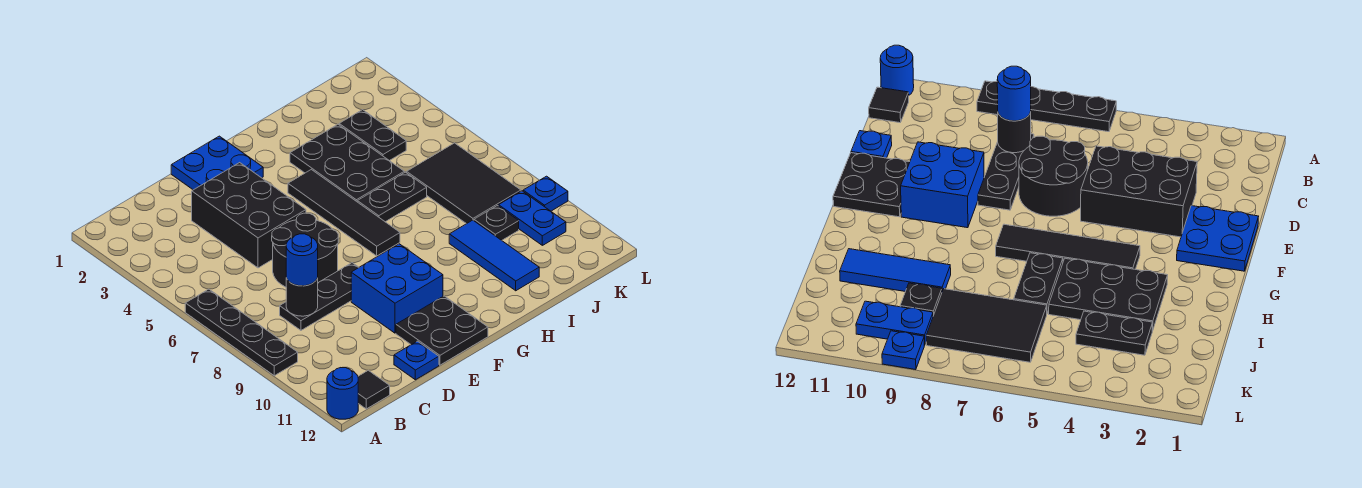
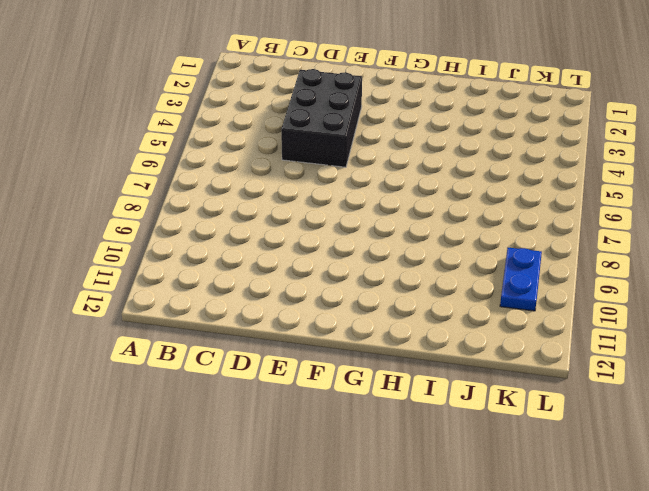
none -> black 1x4 plate [185,289,298,376]
none -> blue 1x1 round brick [327,368,358,419]
none -> black 1x1 tile [358,370,390,409]

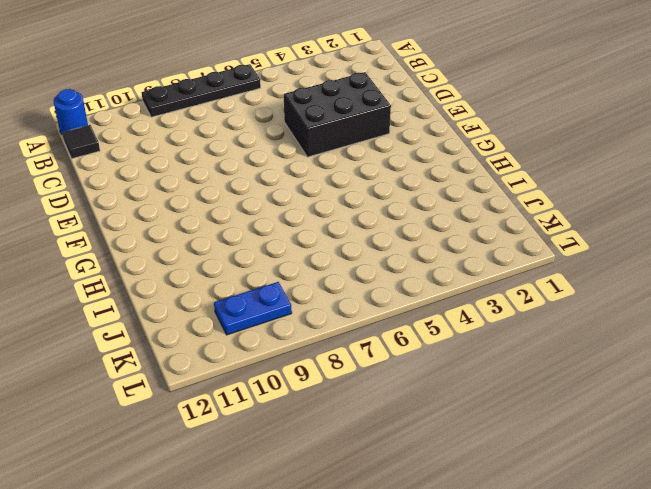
none -> black 1x3 plate [280,263,359,330]
none -> black 2x2 round brick [272,213,338,287]
none -> blue 1x1 plate [394,341,439,380]

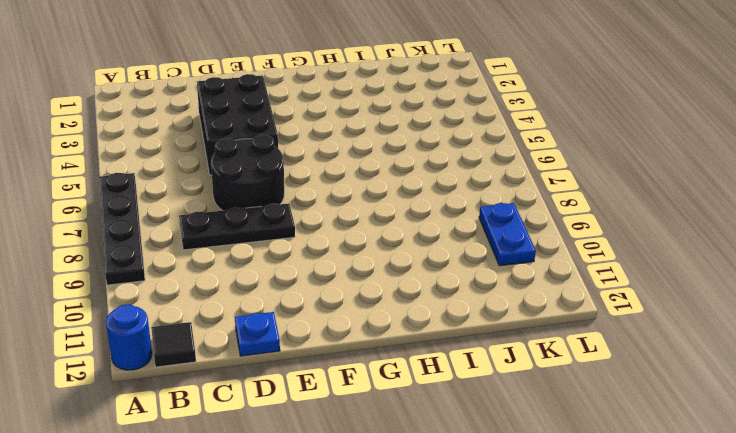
none -> blue 2x2 plate [171,136,263,190]
none -> blue 2x2 brick [351,244,443,333]
none -> black 2x2 plate [396,296,488,365]

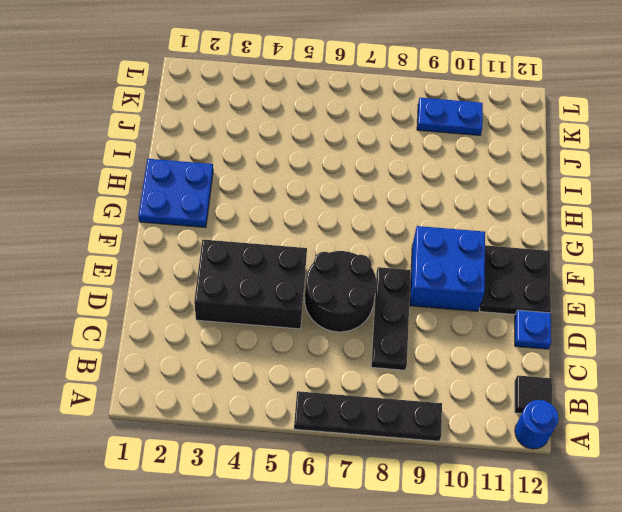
blue 2x2 plate [138,159,213,228] -> blue 2x2 plate moved to [171,136,263,190]
none -> black 1x4 tile [288,169,400,256]
none -> black 2x3 plate [290,124,404,201]
none -> black 1x2 plate [357,172,427,222]

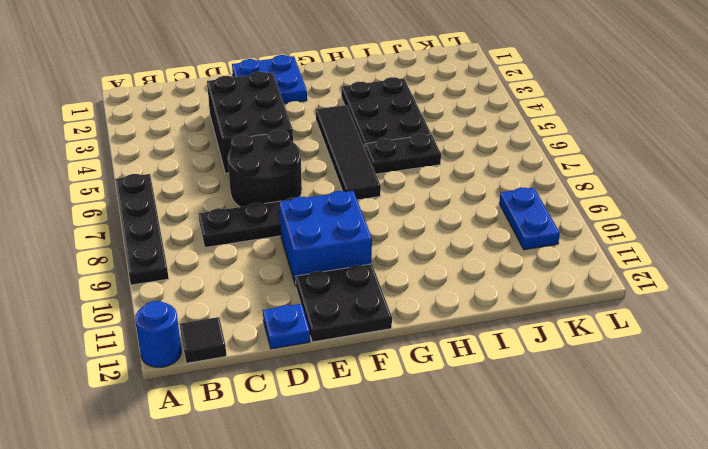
none -> blue 1x3 tile [449,220,539,291]
none -> black 1x2 plate [339,110,406,161]
none -> black 2x3 tile [407,143,521,224]

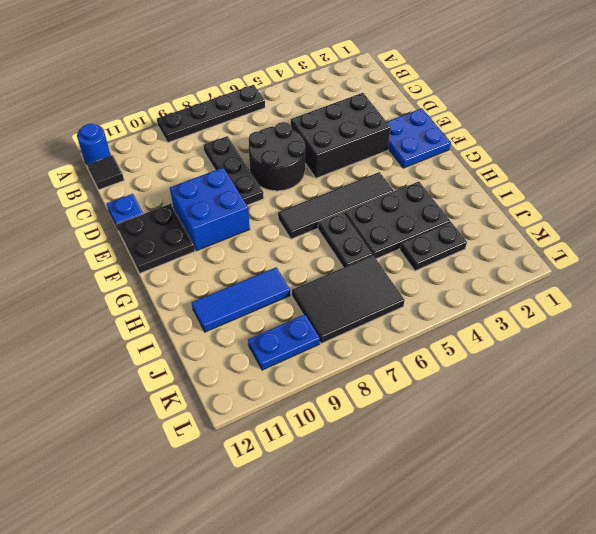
none -> black 1x1 plate [474,206,519,240]
none -> blue 1x1 plate [523,176,568,211]
none -> black 1x1 round brick [286,278,318,316]

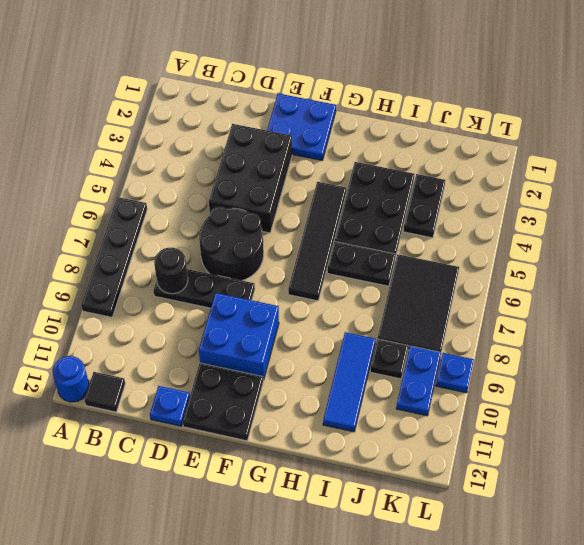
none -> blue 1x1 round brick [286,234,318,286]

